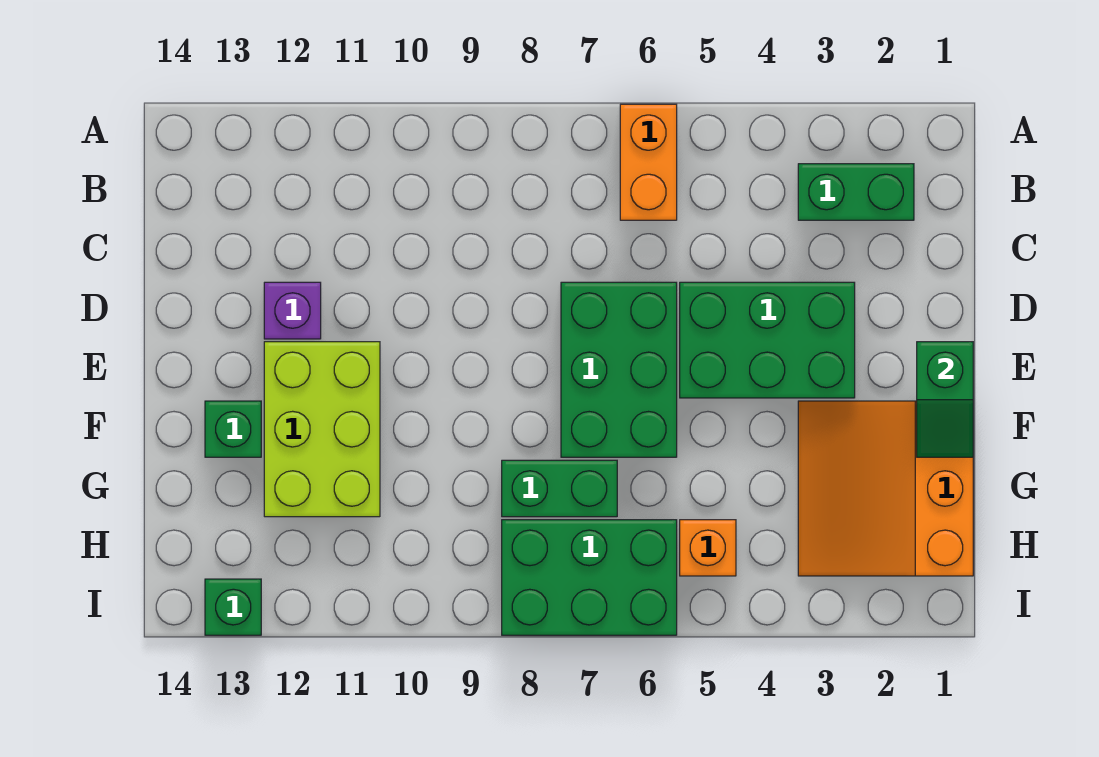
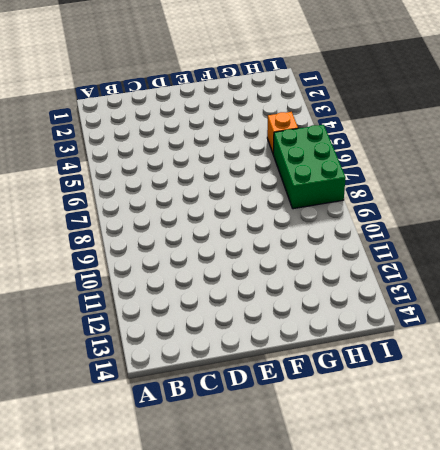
none -> orange 1x2 brick [620,104,677,220]
none -> green 1x2 brick [798,164,914,220]
none -> green 2x3 brick [680,282,855,398]

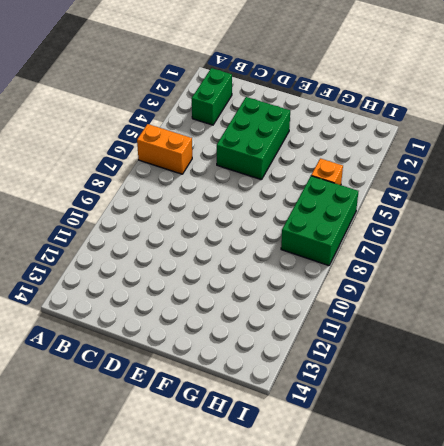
none -> green 2x3 brick [561,282,677,457]
none -> purple 1x1 brick [264,282,321,339]
none -> lime 2x3 brick [264,342,380,517]

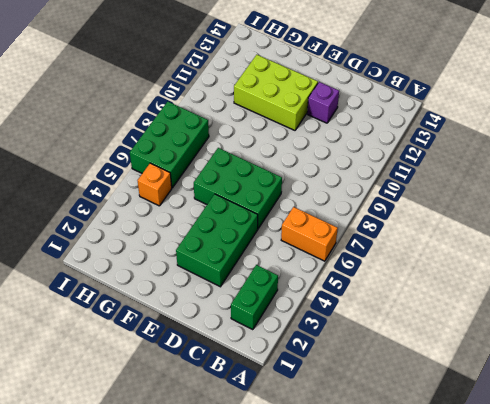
none -> orange 3x3 slope [798,401,973,576]
none -> green 1x1 brick [205,401,261,457]
none -> green 1x2 brick [502,460,617,517]

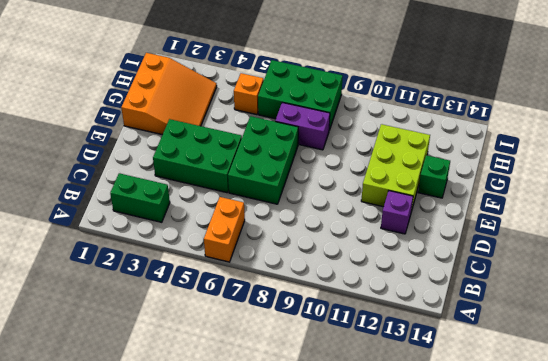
purple 1x2 brick [275,103,330,150] -> green 1x2 brick [502,460,617,517]
none -> green 1x1 brick [205,579,261,635]
none -> green 1x2 slope [917,342,973,457]

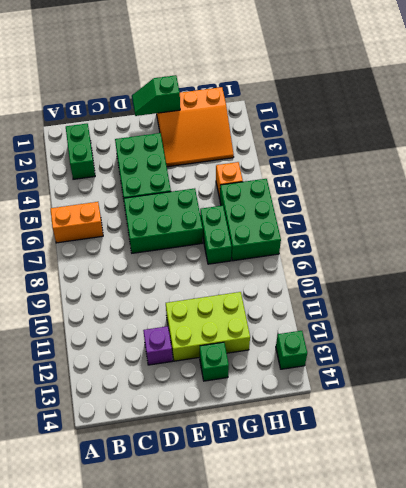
green 1x2 slope [132,75,180,116] -> green 1x2 slope turned to [917,342,973,457]

